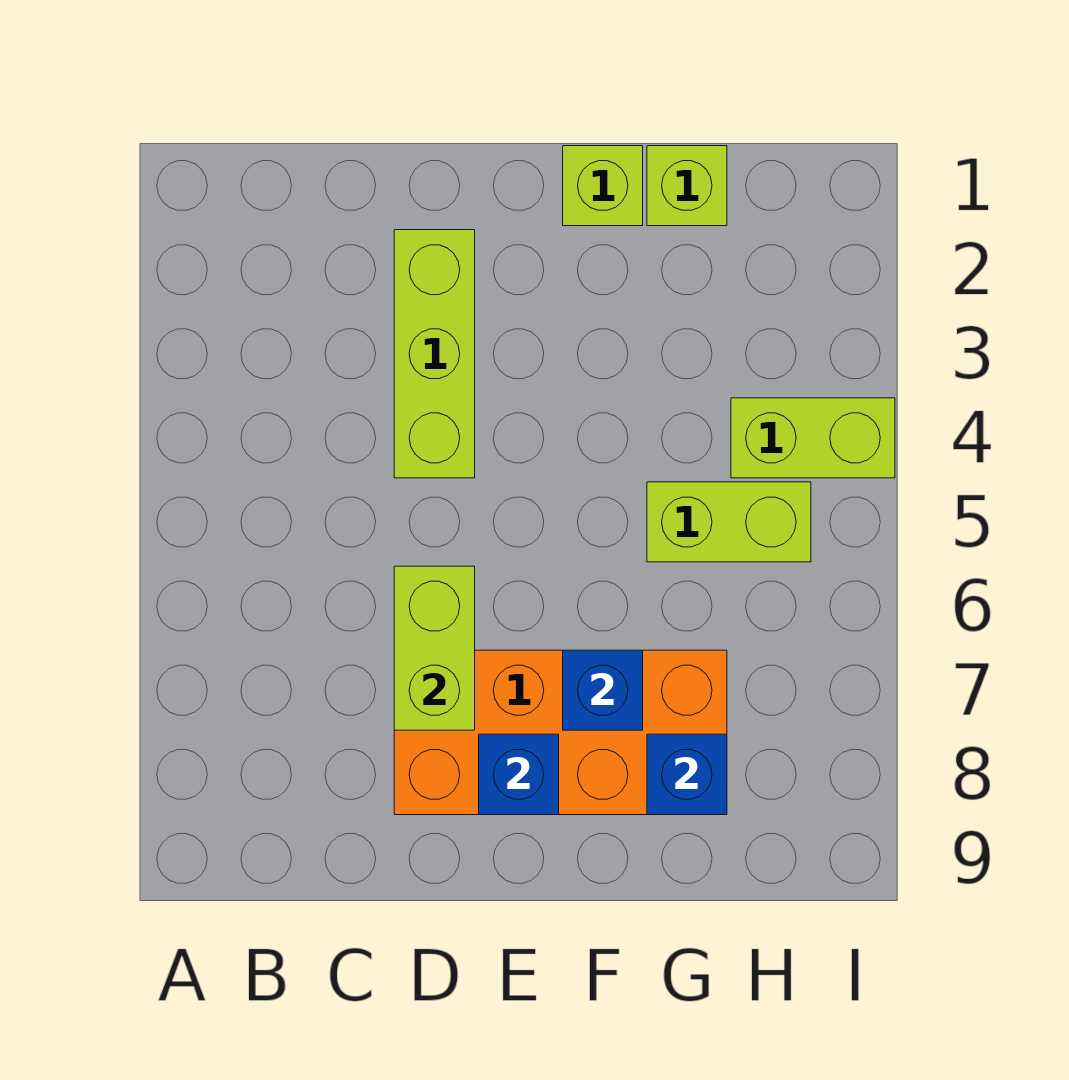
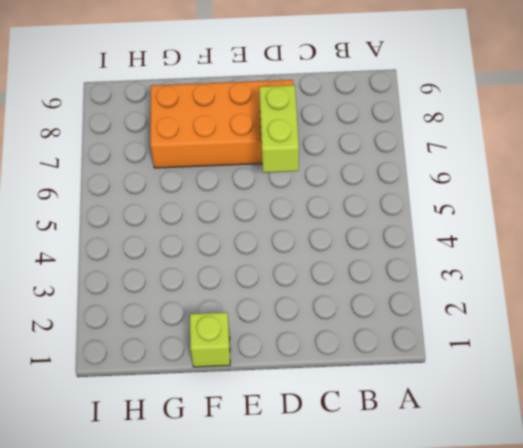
none -> lime 1x3 brick [394,230,475,478]
none -> lime 1x1 brick [647,146,727,226]

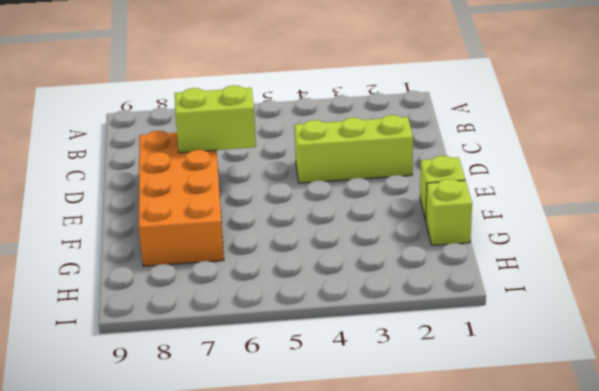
none -> lime 1x2 brick [647,482,811,562]
none -> lime 1x2 brick [731,398,895,478]

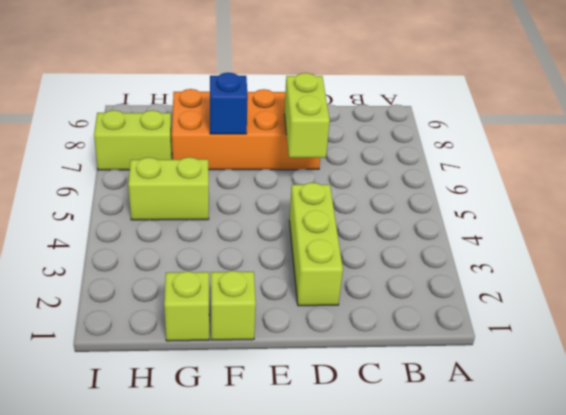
lime 1x2 brick [94,110,172,170] -> lime 1x2 brick moved to [731,398,895,478]
none -> blue 1x1 brick [479,734,559,815]
none -> blue 1x1 brick [647,734,727,815]

